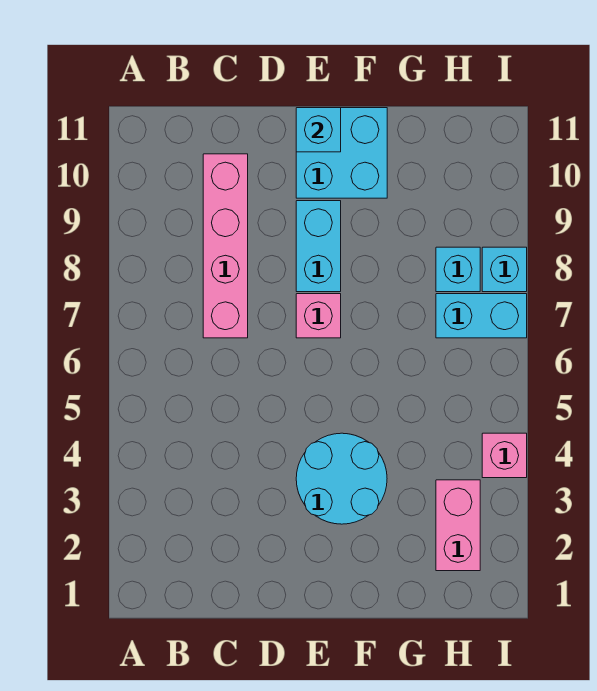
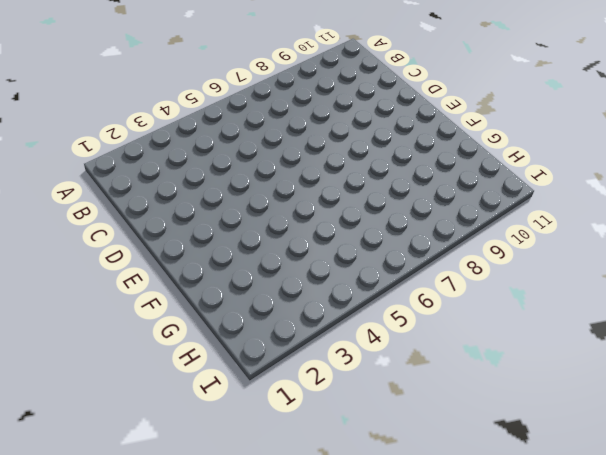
none -> pink 1x4 brick [203,154,248,338]
none -> cyan 2x2 round brick [296,433,387,524]

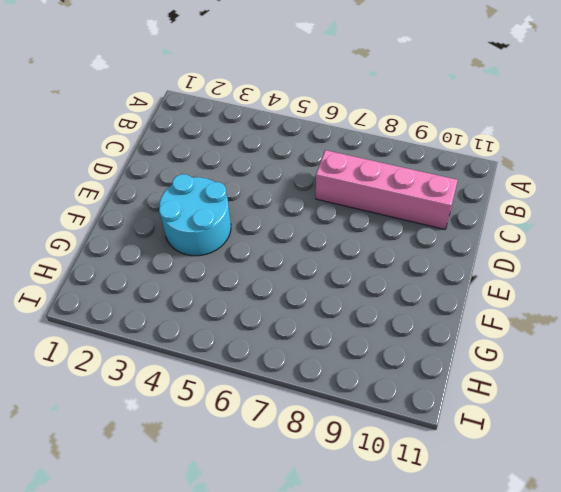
none -> pink 1x1 brick [296,294,341,338]
none -> cyan 1x2 brick [296,201,341,292]

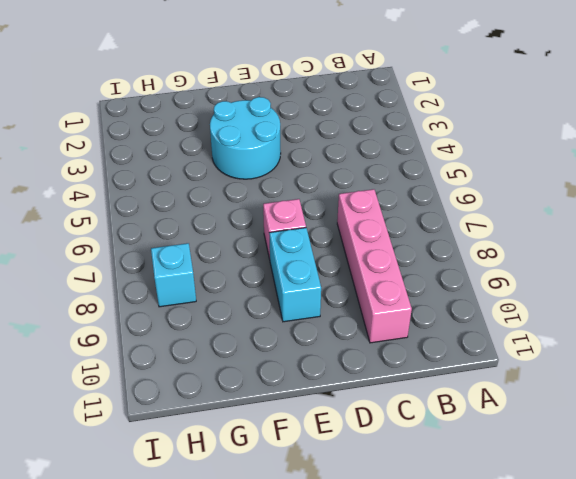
none -> cyan 2x2 brick [296,108,387,198]
none -> pink 1x2 brick [436,480,480,571]

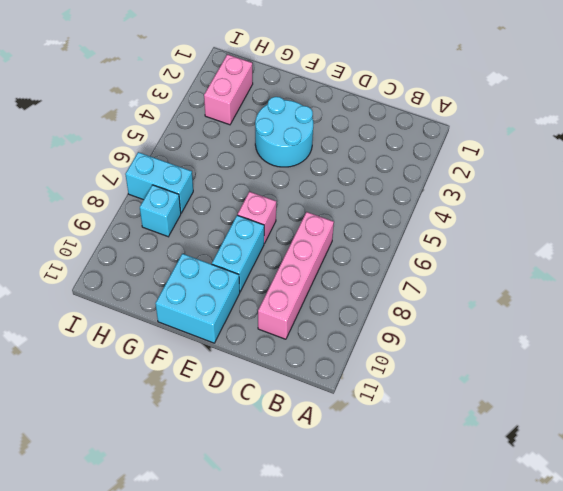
none -> pink 1x1 brick [482,433,527,478]
none -> cyan 1x1 brick [482,247,527,292]

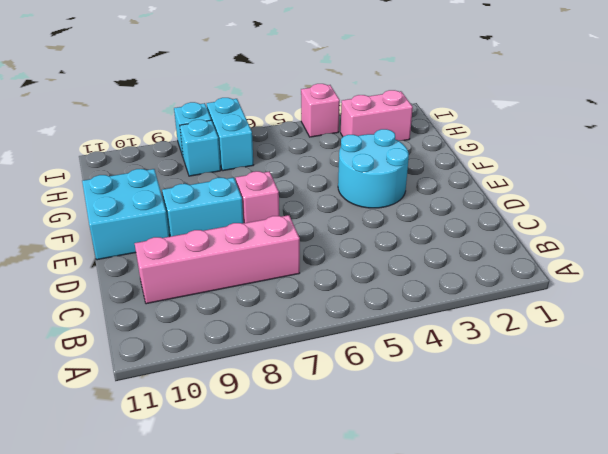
none -> cyan 1x1 brick [296,108,341,152]

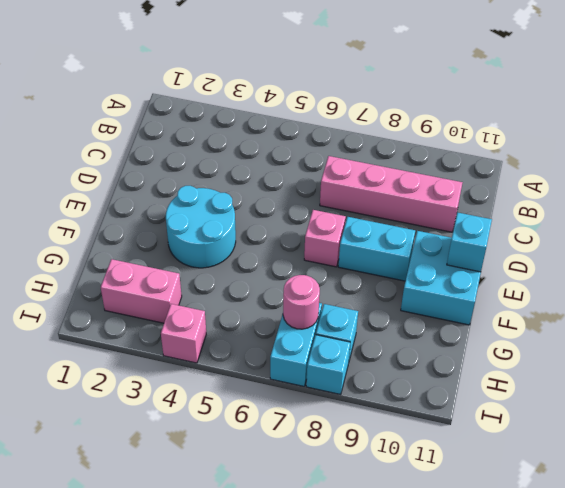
pink 1x1 round brick [283,275,320,329] -> none

